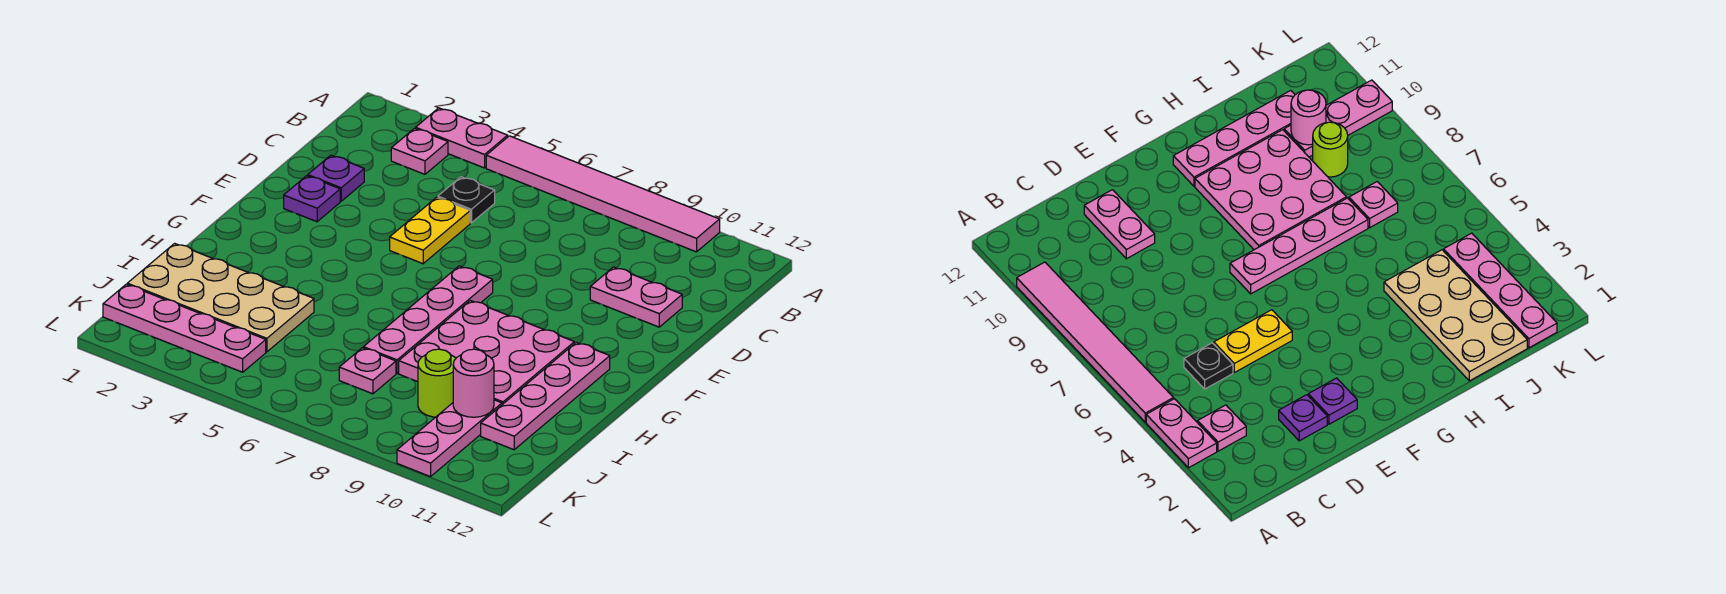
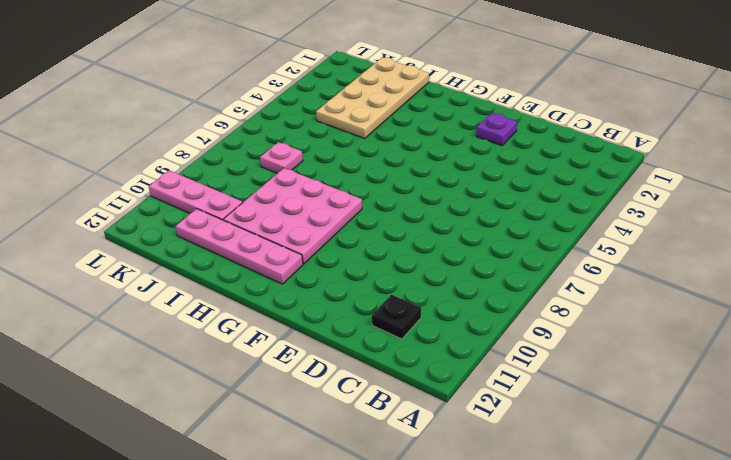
black 1x1 plate [372,295,421,339] -> black 1x1 plate moved to [438,177,495,223]
none -> pink 1x2 plate [416,108,508,168]
none -> pink 1x6 tile [486,136,720,252]
none -> pink 1x1 plate [391,128,448,174]

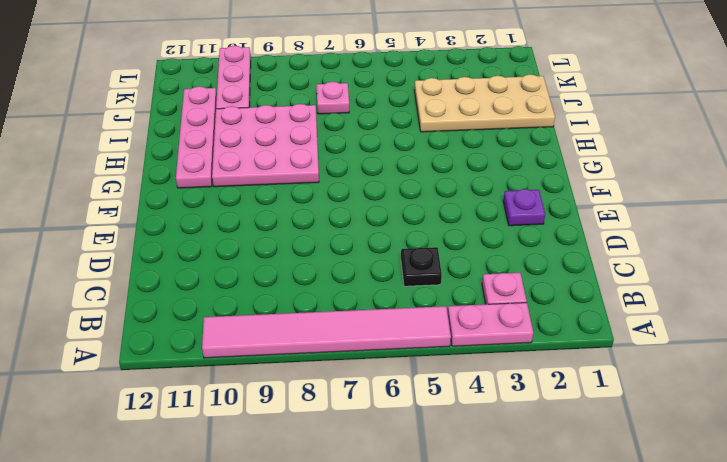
none -> purple 1x1 plate [308,155,364,201]
none -> yellow 1x2 plate [390,197,470,264]
none -> pink 1x2 plate [590,267,682,327]

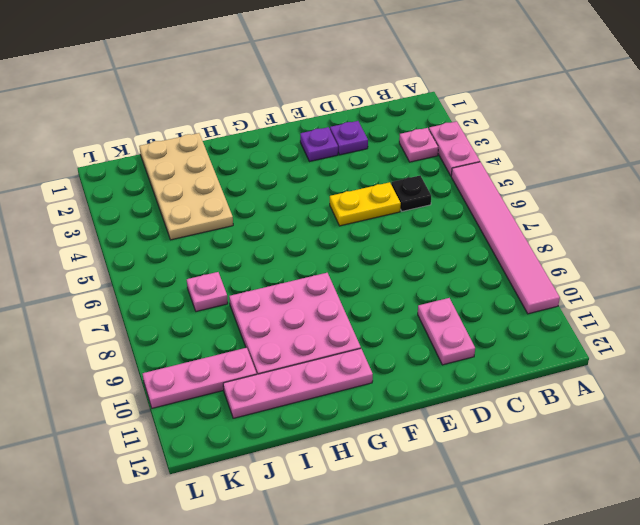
none -> pink 1x4 plate [363,266,493,373]
none -> lime 1x1 round brick [418,349,456,417]
none -> pink 1x4 plate [103,284,266,372]

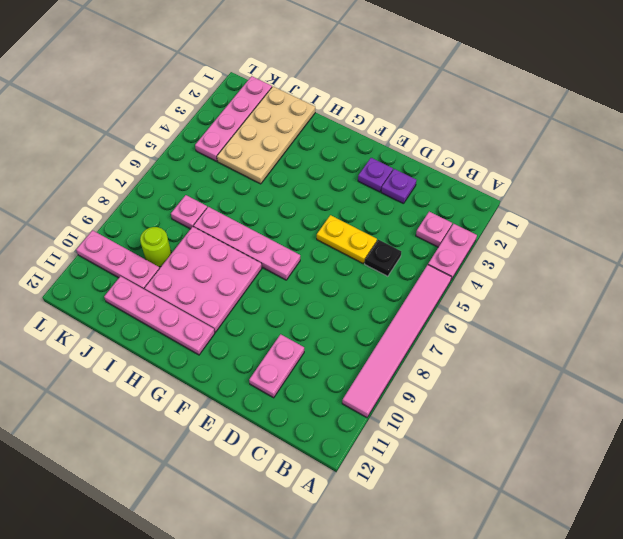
none -> pink 1x1 round brick [453,349,494,417]

